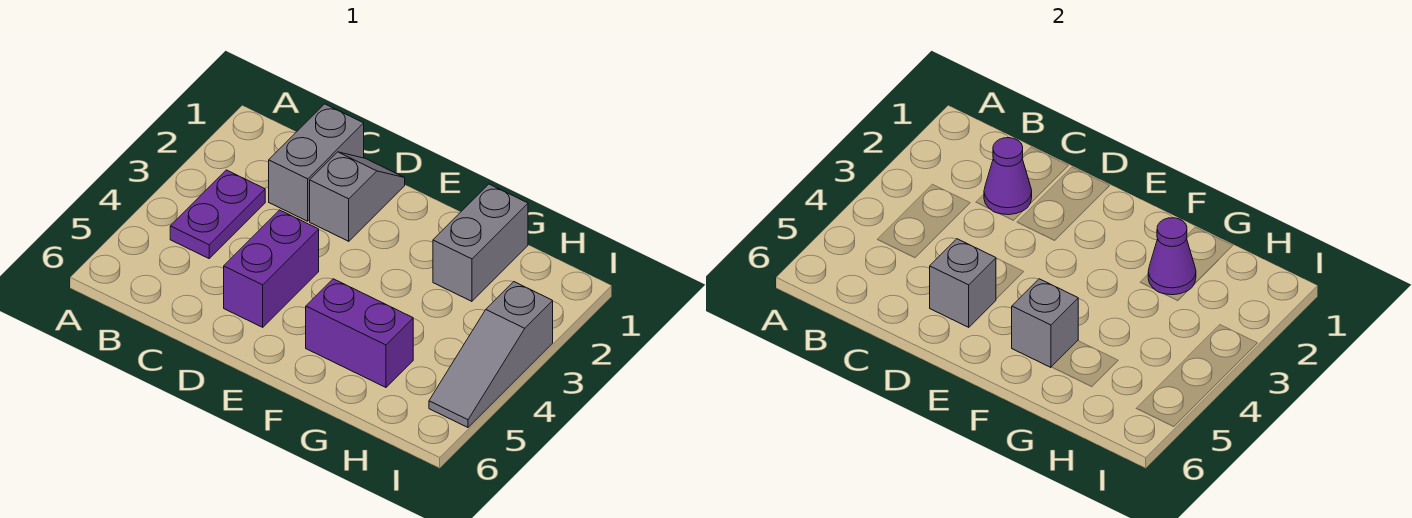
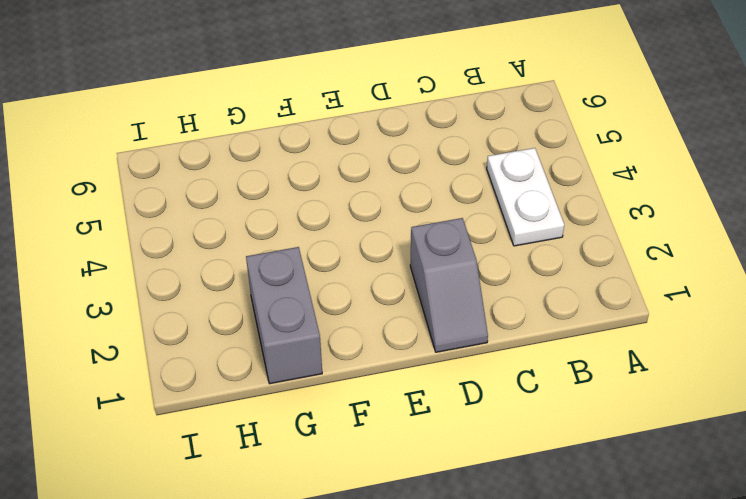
white 1x2 plate [487,148,564,246] -> purple 1x2 plate [170,170,265,258]
none -> grey 1x2 brick [269,104,364,221]
none -> purple 1x2 brick [224,210,319,327]

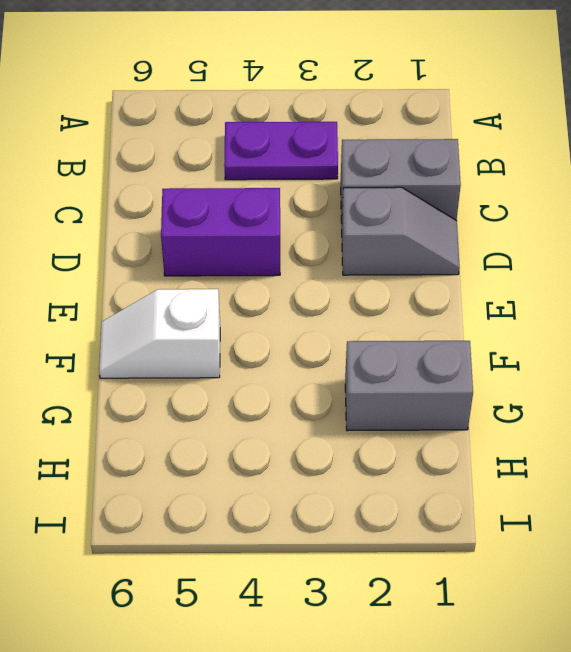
white 1x2 slope [99,289,220,378] -> purple 1x2 brick [306,279,413,387]
none -> grey 1x3 slope [429,282,553,427]
none -> purple 1x1 cone [984,138,1032,215]

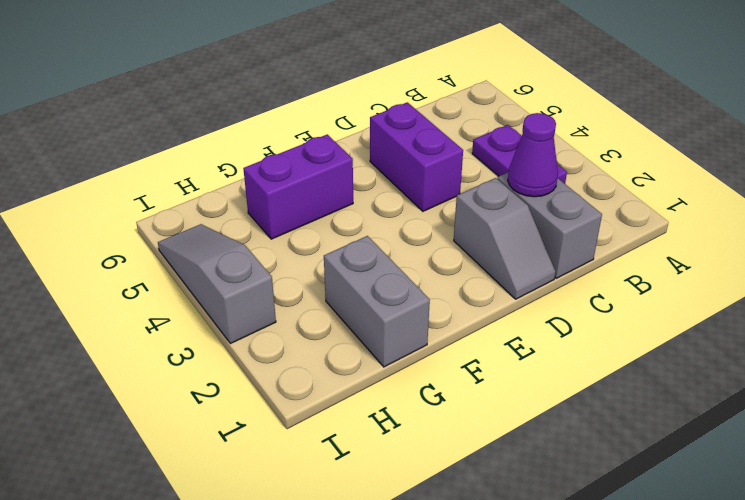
none -> grey 1x1 brick [930,239,996,327]
none -> grey 1x1 brick [1012,279,1078,367]

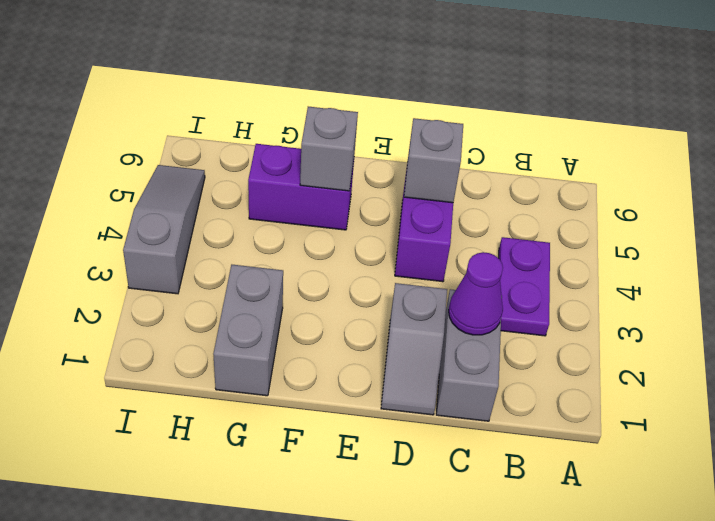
none -> purple 1x1 cone [1148,218,1196,295]

